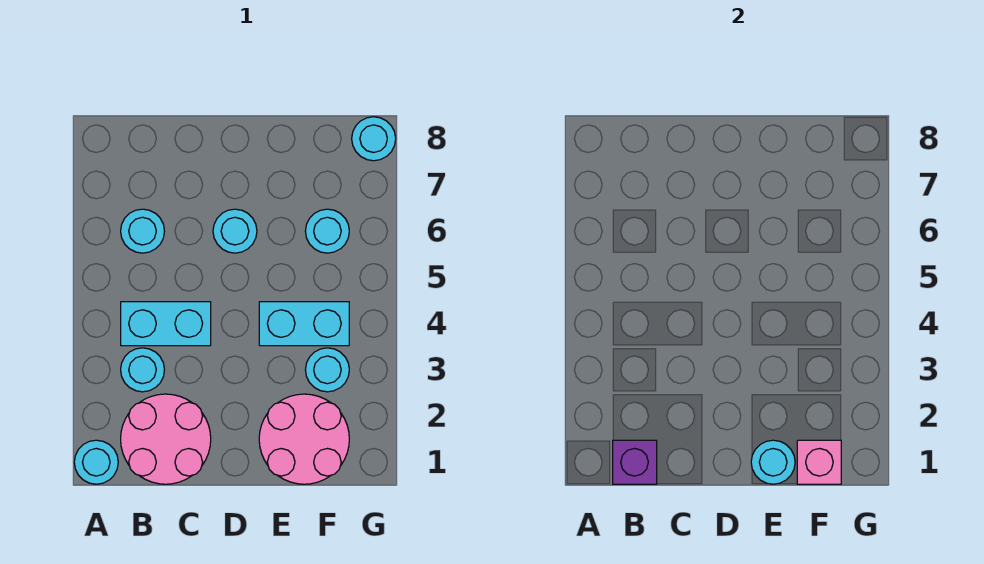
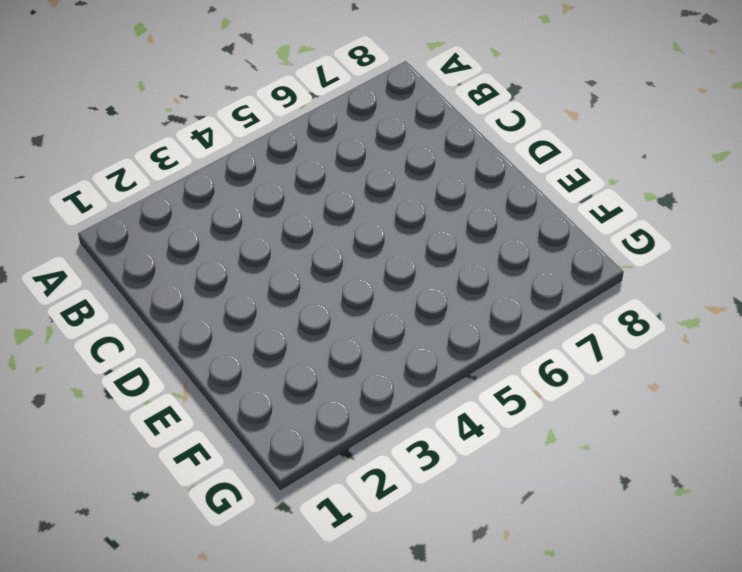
none -> cyan 1x1 round brick [74,440,118,484]
none -> pink 2x2 round brick [121,394,211,484]
none -> cyan 1x1 round brick [121,348,164,392]

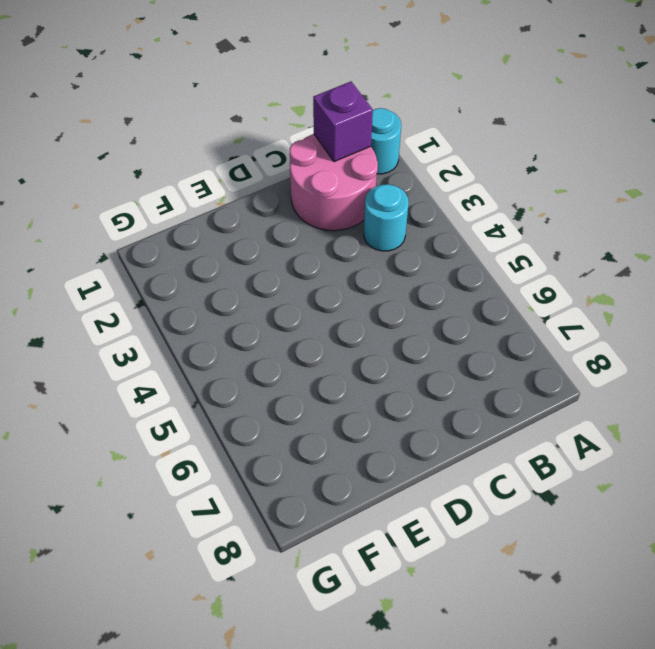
none -> cyan 1x2 brick [121,302,211,346]
none -> cyan 1x1 round brick [121,209,164,253]
none -> cyan 1x1 round brick [213,209,257,253]

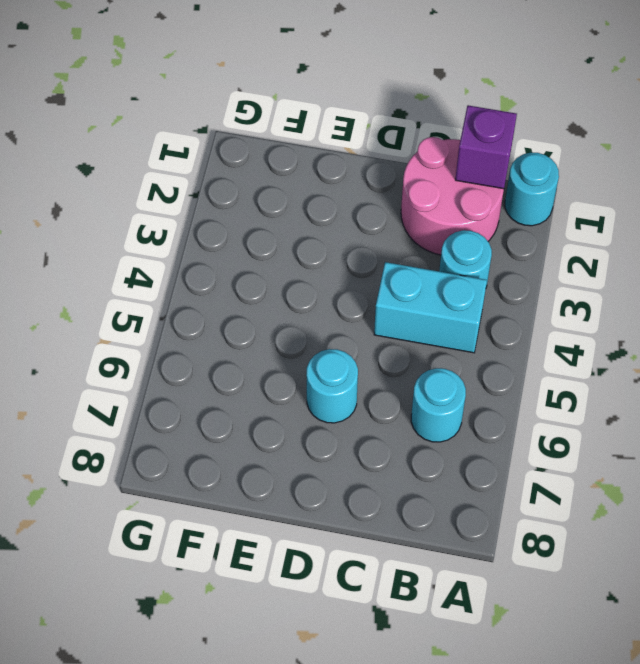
none -> pink 2x2 round brick [259,394,349,484]
none -> cyan 1x2 brick [259,302,349,346]
none -> cyan 1x1 round brick [305,348,349,392]

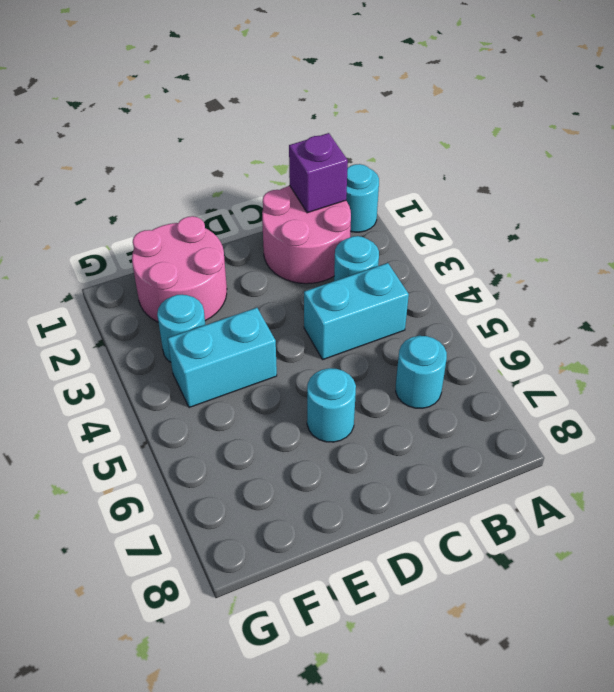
none -> cyan 1x1 round brick [305,209,349,253]
none -> cyan 1x1 round brick [352,117,396,161]
none -> cyan 1x1 round brick [751,440,795,484]

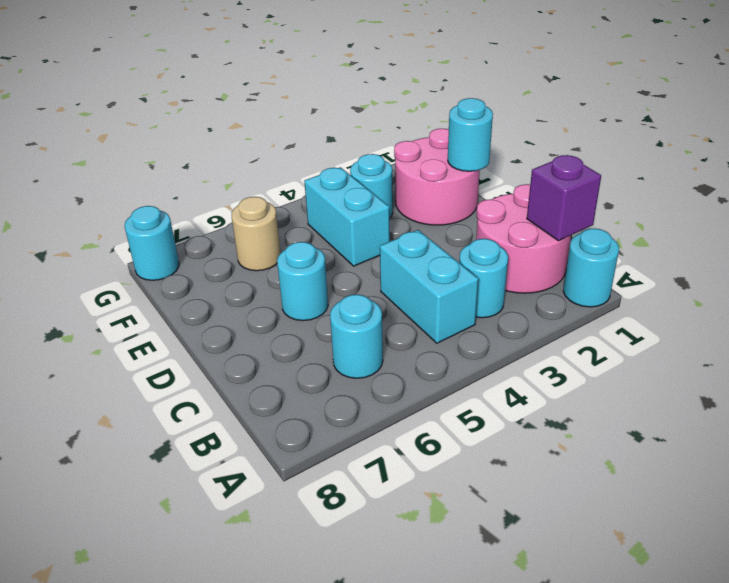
tan 1x1 round brick [232,197,281,271] -> cyan 1x1 round brick [305,209,349,253]
none -> pink 1x1 brick [797,440,841,484]

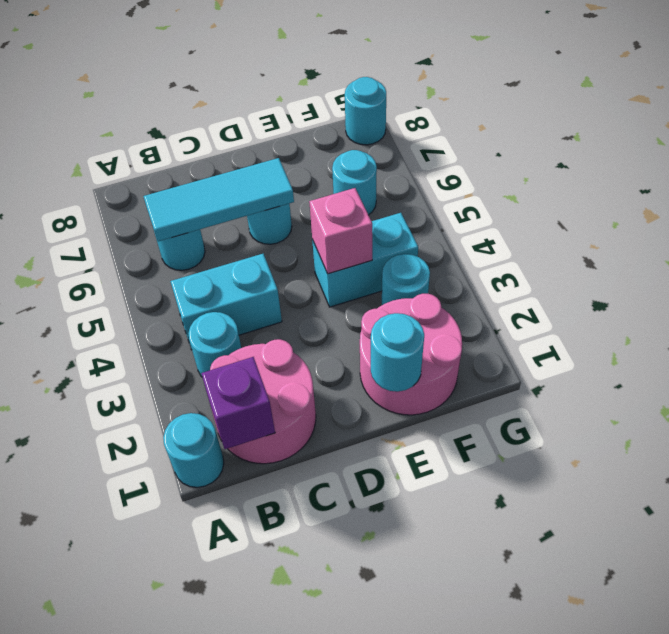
cyan 1x3 tile [143,158,294,241] -> none
pink 1x1 brick [309,188,372,274] -> pink 1x1 brick moved to [797,440,841,484]

